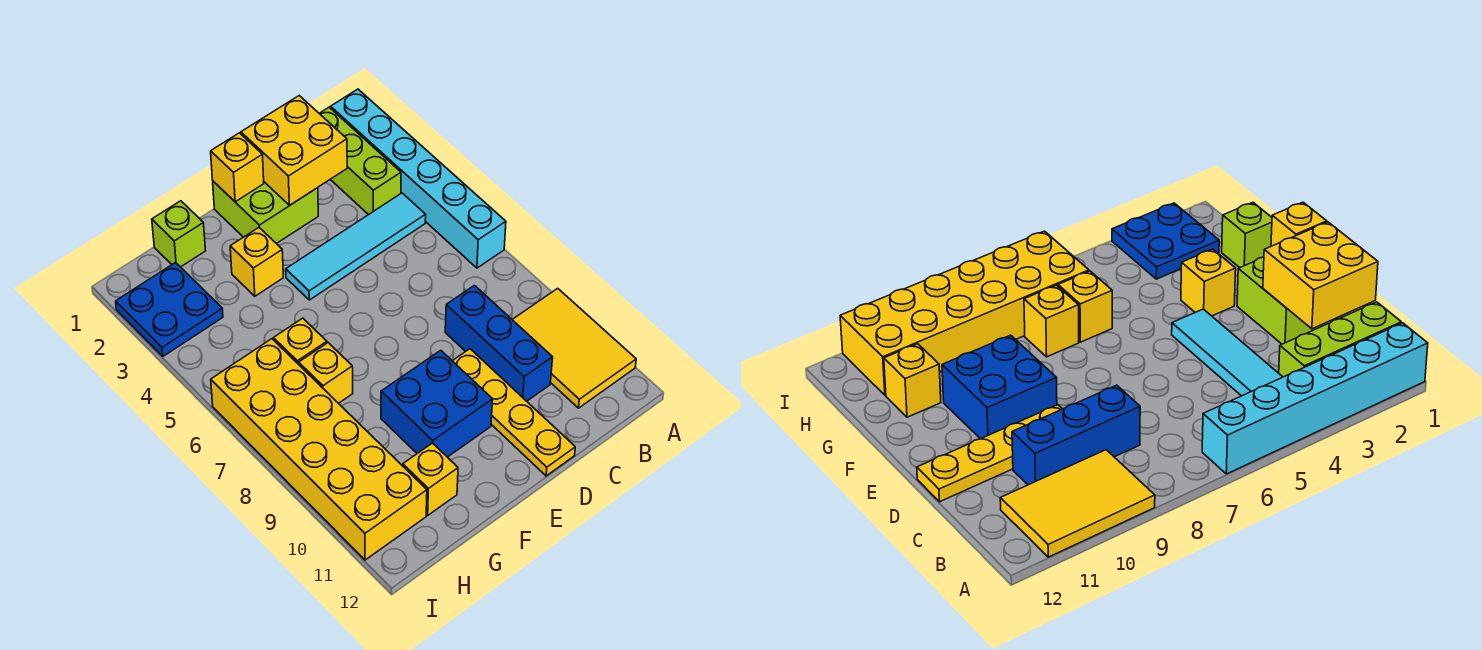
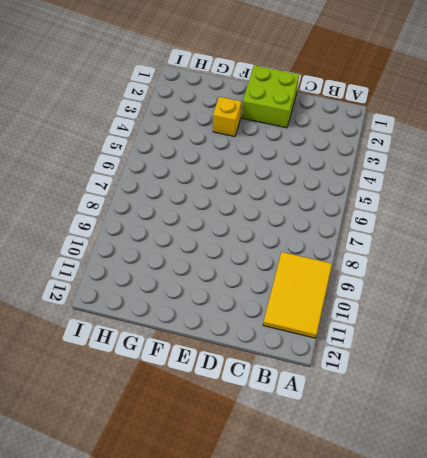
none -> cyan 1x6 brick [331,89,506,268]
none -> lime 1x3 brick [319,107,401,215]
none -> cyan 1x4 tile [286,193,426,300]

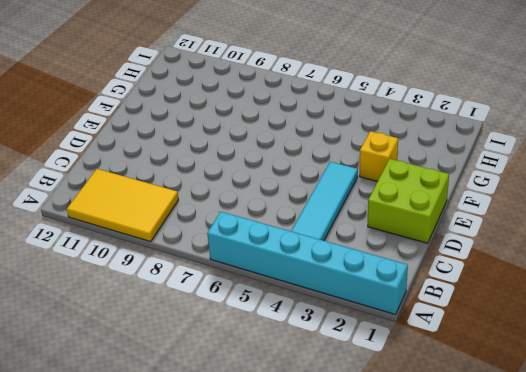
none -> lime 1x3 brick [319,107,401,215]
none -> blue 1x3 brick [445,286,553,401]
none -> yellow 1x4 plate [453,349,575,476]

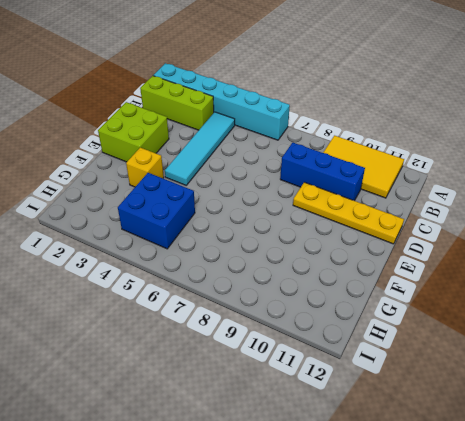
blue 2x2 brick [118,173,195,249] -> blue 2x2 brick moved to [381,350,493,457]
none -> lime 1x1 brick [152,201,205,267]
none -> yellow 1x1 brick [273,318,327,364]
none -> yellow 1x1 brick [299,343,353,403]

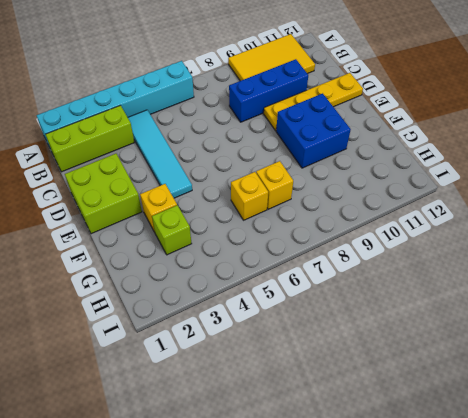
lime 1x1 brick [152,205,192,255] -> lime 1x1 brick moved to [152,201,205,267]
none -> yellow 1x1 brick [403,443,458,515]
none -> blue 2x2 plate [116,263,223,356]
none -> yellow 2x6 brick [211,339,427,560]

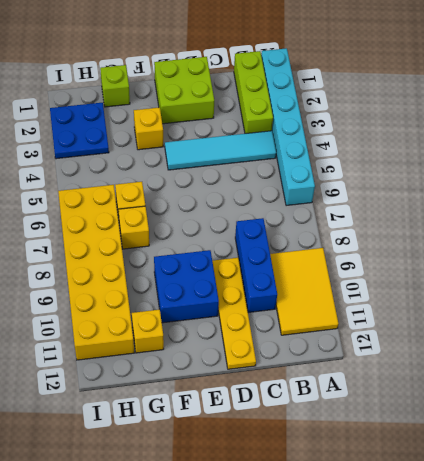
none -> yellow 2x2 brick [241,96,347,205]
none -> yellow 1x1 brick [211,133,264,202]

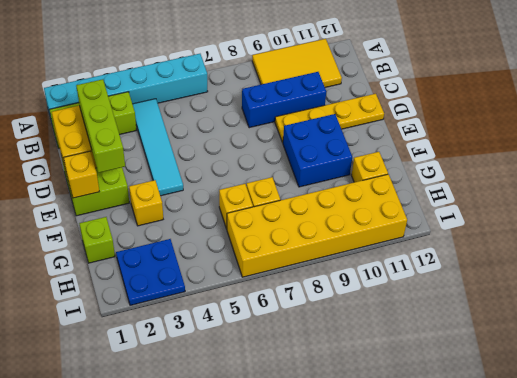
lime 1x3 brick [76,79,125,173] -> none

